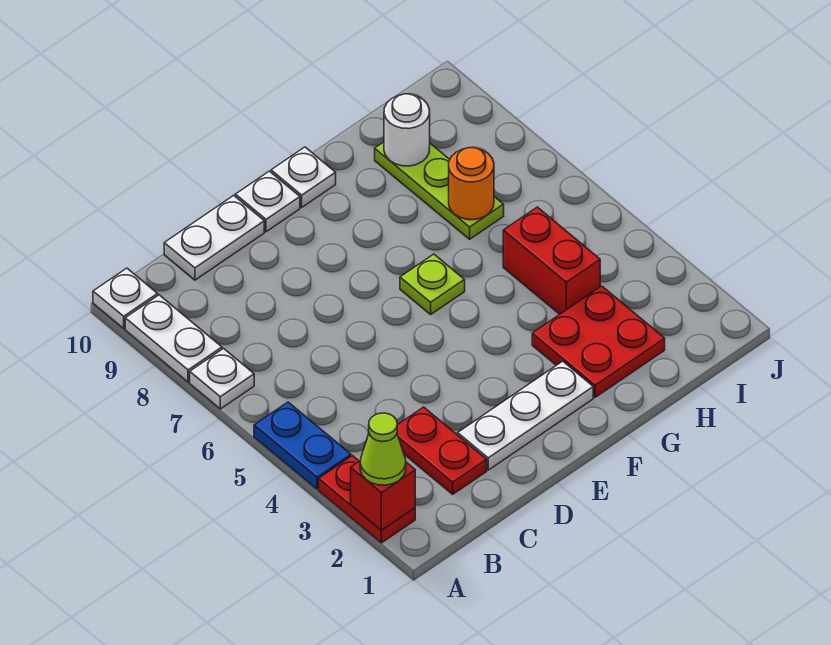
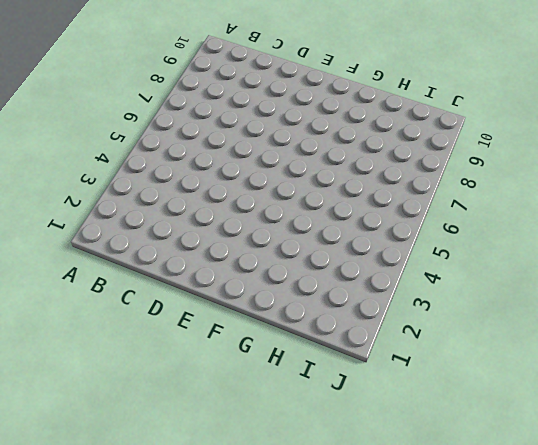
none -> red 1x2 plate [319,456,415,543]
none -> blue 1x2 plate [254,402,351,489]
none -> white 1x1 plate [190,349,254,409]

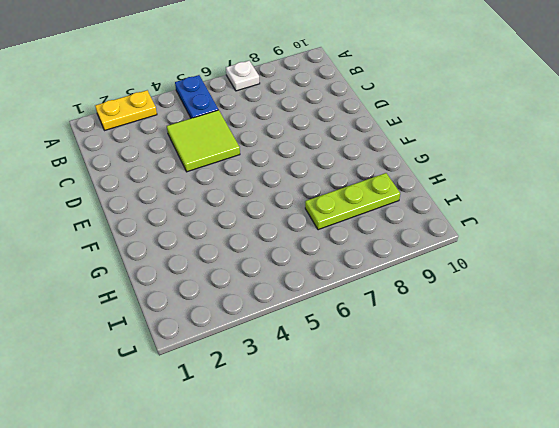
yellow 1x2 plate [95,90,157,130] -> red 1x2 plate [319,456,415,543]
blue 1x2 plate [175,75,218,118] -> blue 1x2 plate turned to [254,402,351,489]
lime 2x2 tile [167,110,240,172] -> none
none -> white 1x2 plate [125,295,222,382]
none -> white 1x1 plate [93,268,158,328]
none -> red 1x2 plate [397,407,487,494]

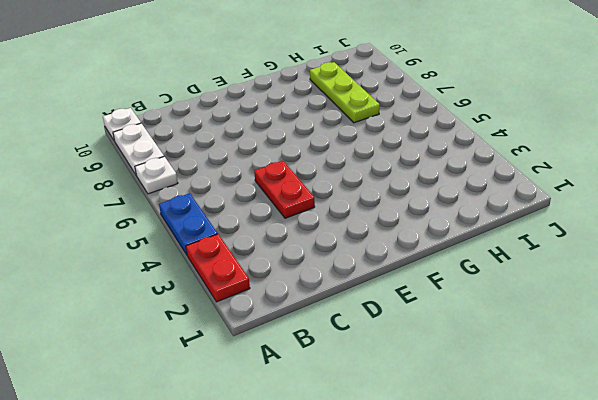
red 1x2 plate [254,161,315,218] -> red 1x2 plate moved to [397,407,487,494]
none -> white 1x2 plate [164,195,264,280]
none -> white 1x3 plate [458,361,593,470]
none -> white 1x1 plate [235,171,300,232]

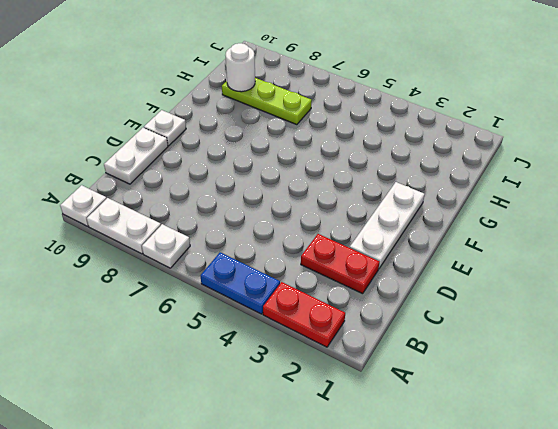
none -> lime 1x1 plate [400,254,465,314]
none -> white 1x1 plate [271,147,336,207]
none -> red 2x2 plate [532,286,665,397]

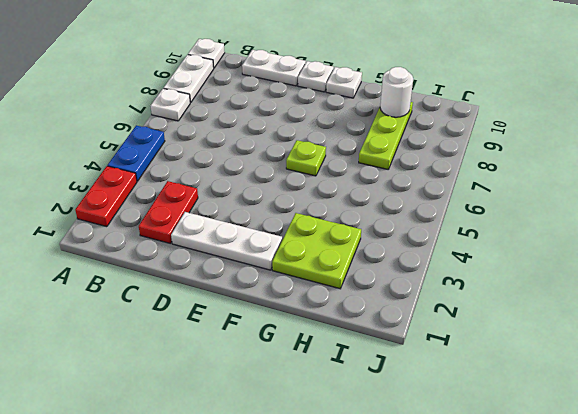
lime 2x2 plate [272,213,361,289] -> red 2x2 plate [532,286,665,397]
none -> red 1x2 brick [503,207,600,314]
none -> red 1x1 brick [351,461,415,530]
none -> orange 1x1 round brick [449,148,494,220]

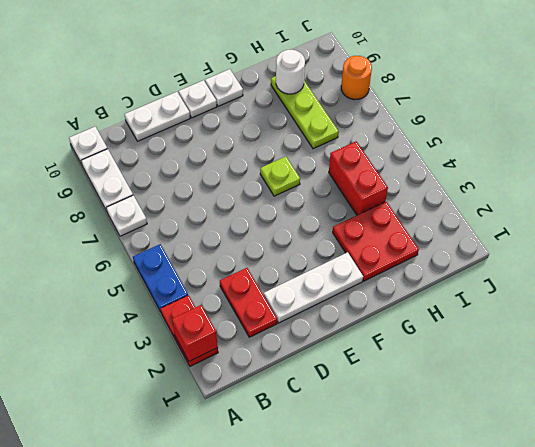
orange 1x1 round brick [341,56,372,100] -> orange 1x1 round brick moved to [449,148,494,220]
none -> lime 1x1 cone [360,413,406,485]

